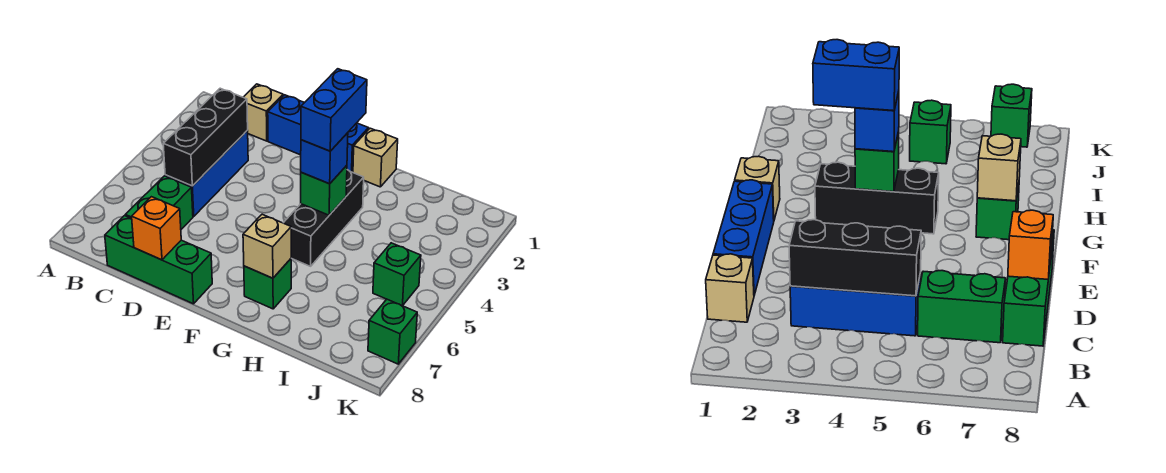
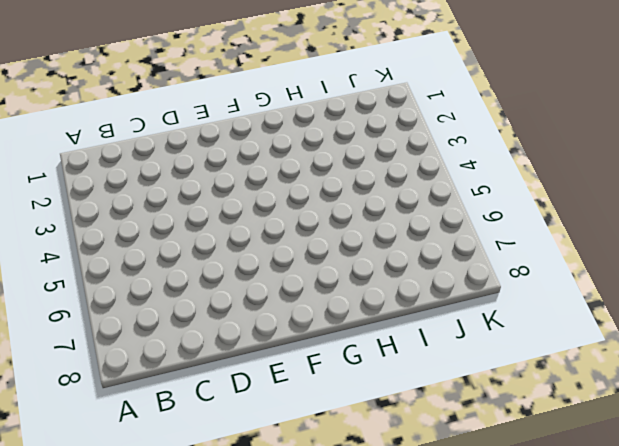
none -> tan 1x1 brick [243,84,283,141]
none -> blue 1x3 brick [165,131,248,217]
none -> green 1x2 brick [125,176,193,229]

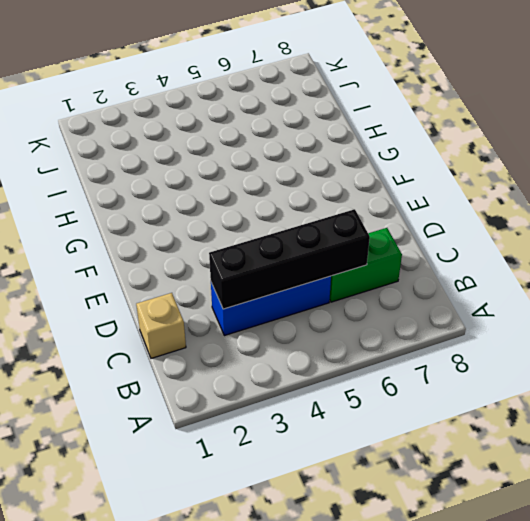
black 1x4 brick [209,209,370,309] -> black 1x3 brick [163,88,248,186]
none -> green 1x3 brick [105,216,212,304]
none -> blue 1x3 brick [268,95,368,172]
none -> tan 1x1 brick [353,128,398,187]

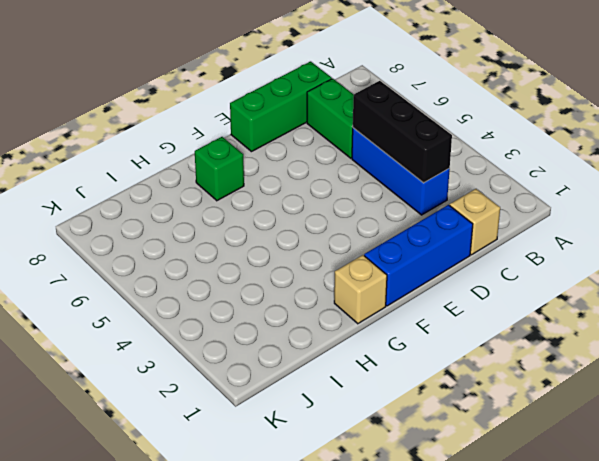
none -> black 1x3 brick [284,170,364,266]
none -> green 1x1 brick [373,243,421,306]
none -> green 1x1 brick [368,299,417,364]

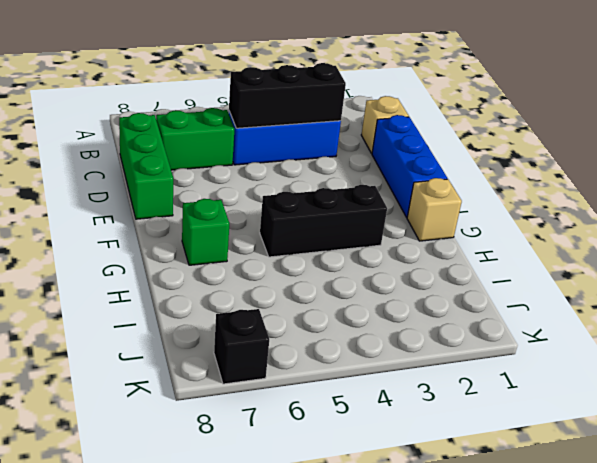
black 1x1 brick [214,309,269,384] -> green 1x1 brick [368,299,417,364]
none -> green 1x1 brick [373,243,421,306]
none -> orange 1x1 brick [132,197,181,260]
none -> green 1x1 brick [301,165,347,215]

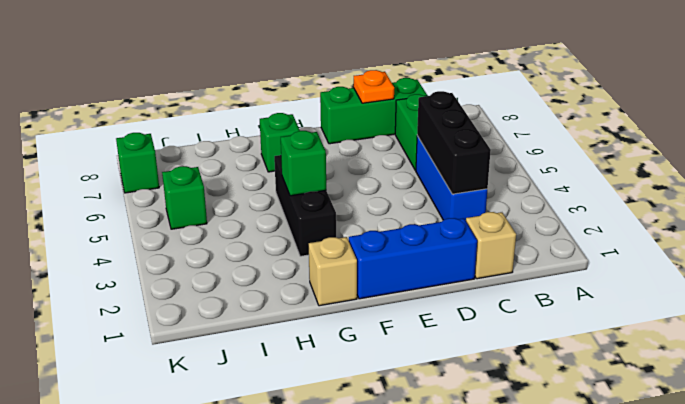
orange 1x1 plate [354,70,394,103] -> orange 1x1 brick [132,197,181,260]
none -> tan 1x1 brick [243,214,291,278]
none -> blue 1x1 brick [301,133,348,184]
none -> blue 1x2 brick [301,69,367,151]

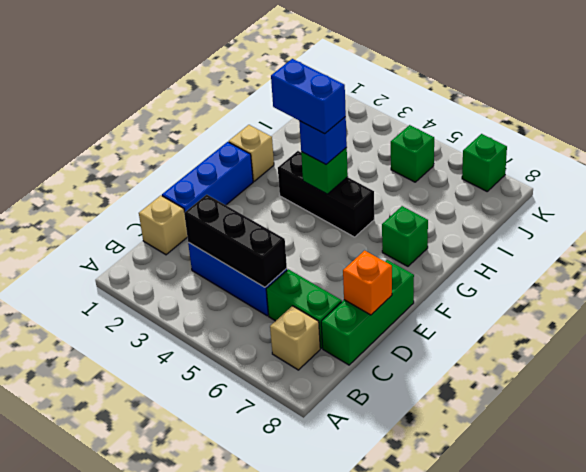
tan 1x1 brick [270,306,320,370] -> tan 1x1 brick moved to [243,214,291,278]

